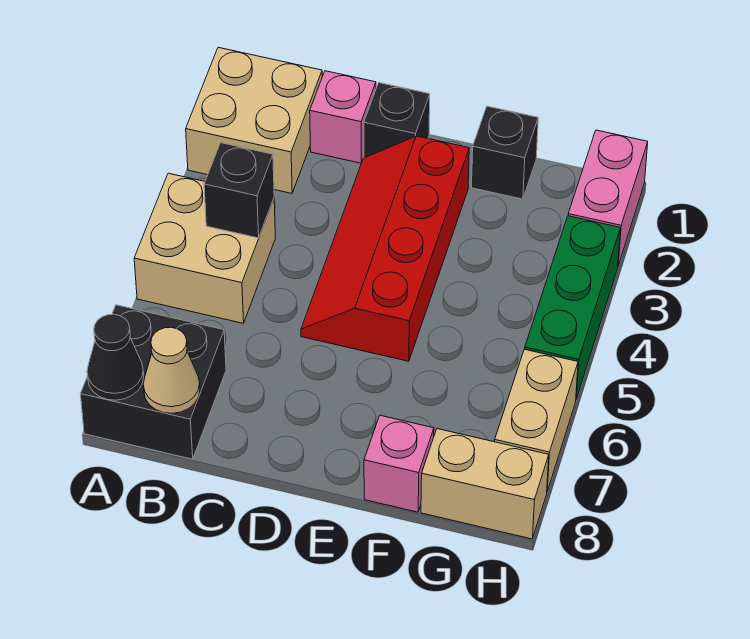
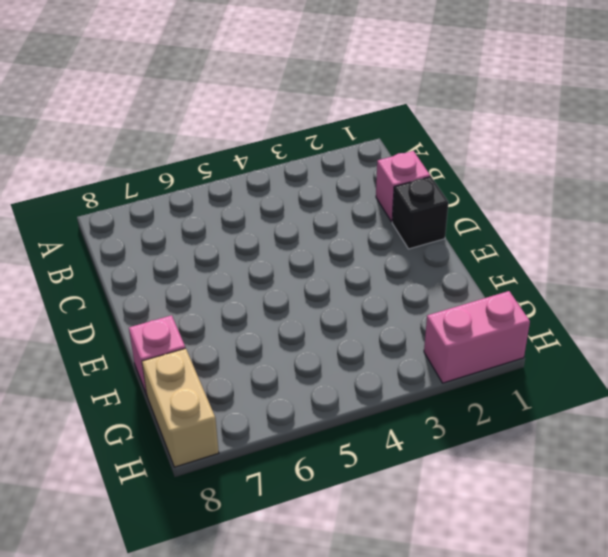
none -> tan 2x2 brick [186,47,322,193]
none -> tan 2x2 brick [134,173,275,323]
none -> black 2x2 brick [80,305,226,459]

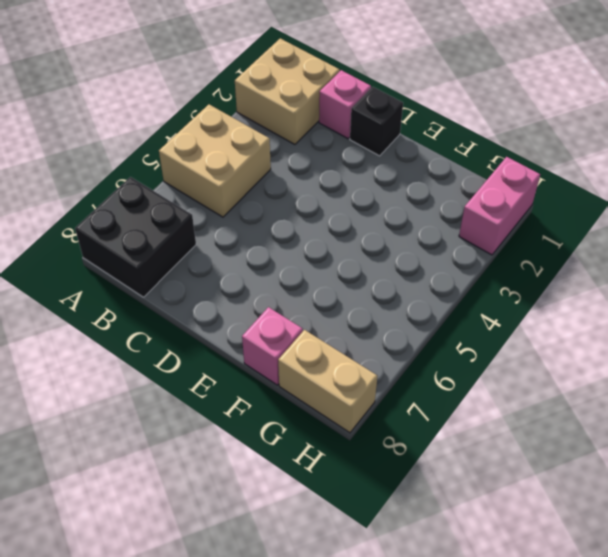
none -> red 2x4 slope [301,136,469,361]
none -> black 1x1 brick [471,106,538,199]
none -> green 1x3 brick [525,216,620,399]

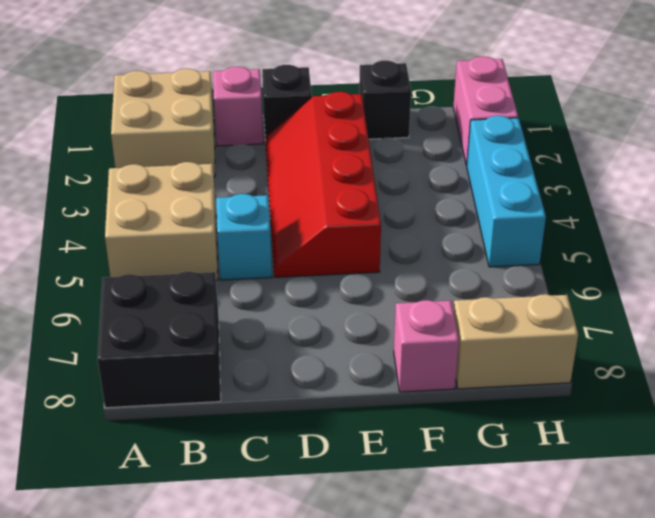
cyan 1x1 brick [216,194,272,280] -> none
cyan 1x3 brick [467,116,546,267] -> green 1x3 brick [525,216,620,399]
none -> tan 1x2 brick [495,349,578,491]
none -> black 1x1 cone [87,314,144,400]
none -> black 1x1 brick [204,143,274,238]

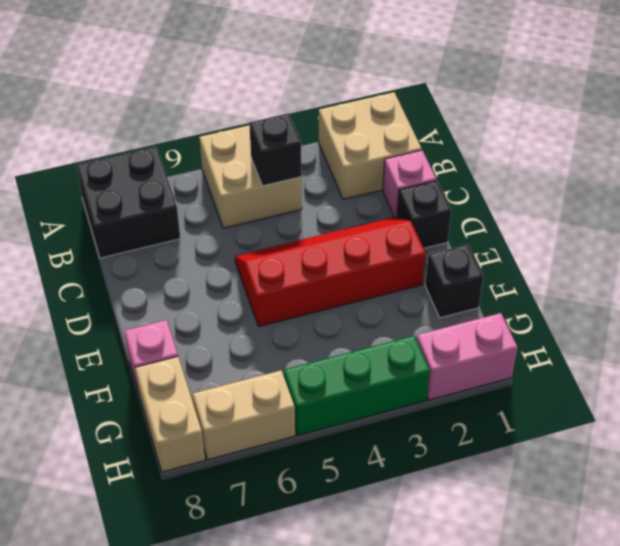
none -> black 1x1 cone [87,314,144,400]
none -> tan 1x1 cone [143,327,200,413]

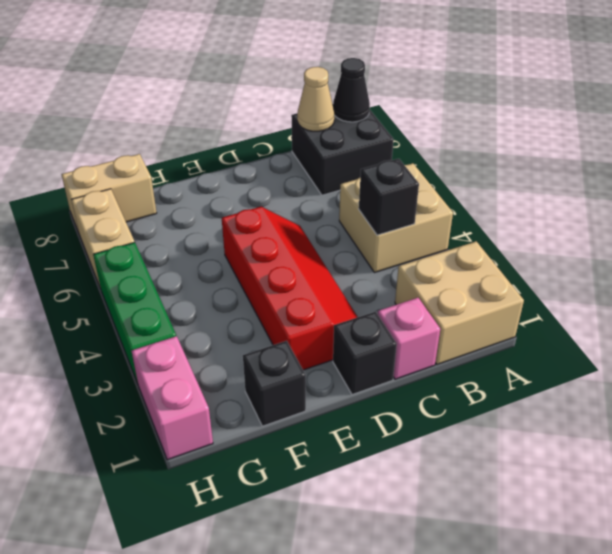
none -> pink 1x1 brick [364,415,434,512]

